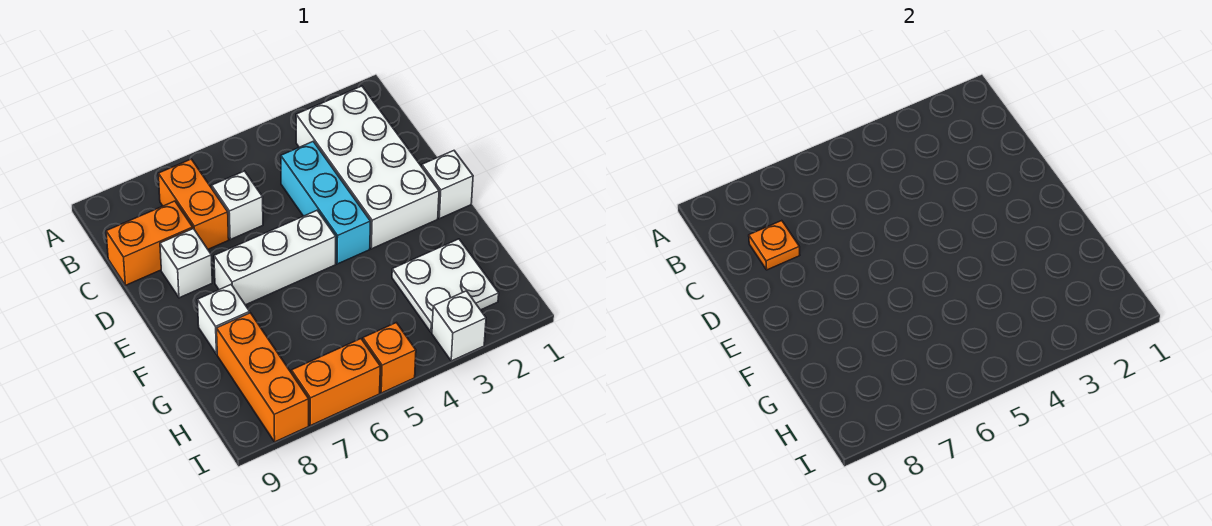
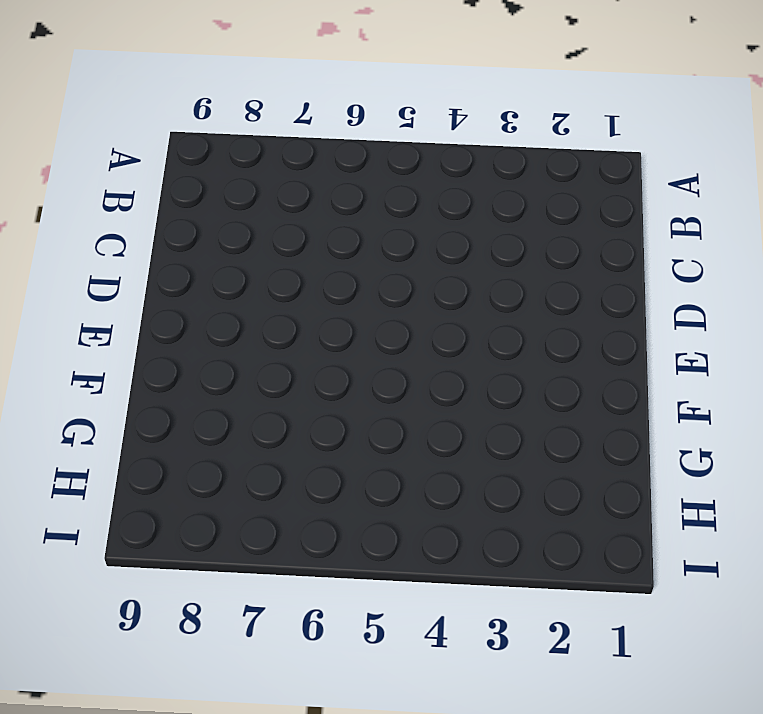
none -> white 2x4 brick [296,86,439,249]
none -> orange 1x2 brick [158,159,229,249]
none -> cyan 1x3 brick [281,142,371,264]

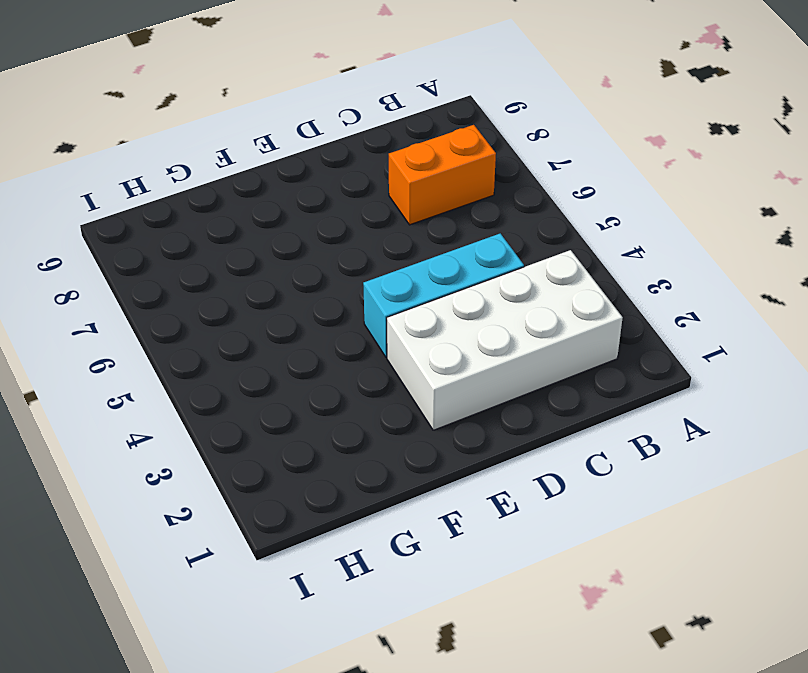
none -> white 1x1 brick [212,171,263,240]
none -> orange 1x2 brick [106,201,193,285]
none -> white 1x1 brick [160,229,212,298]

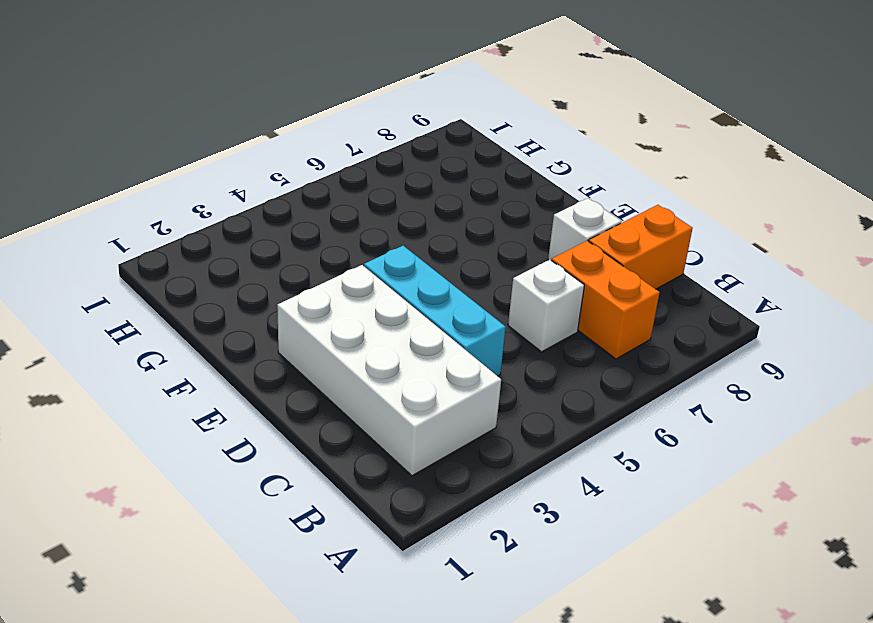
none -> white 1x1 brick [422,151,473,219]
none -> white 1x3 brick [214,211,336,305]
none -> white 1x1 brick [197,285,250,354]

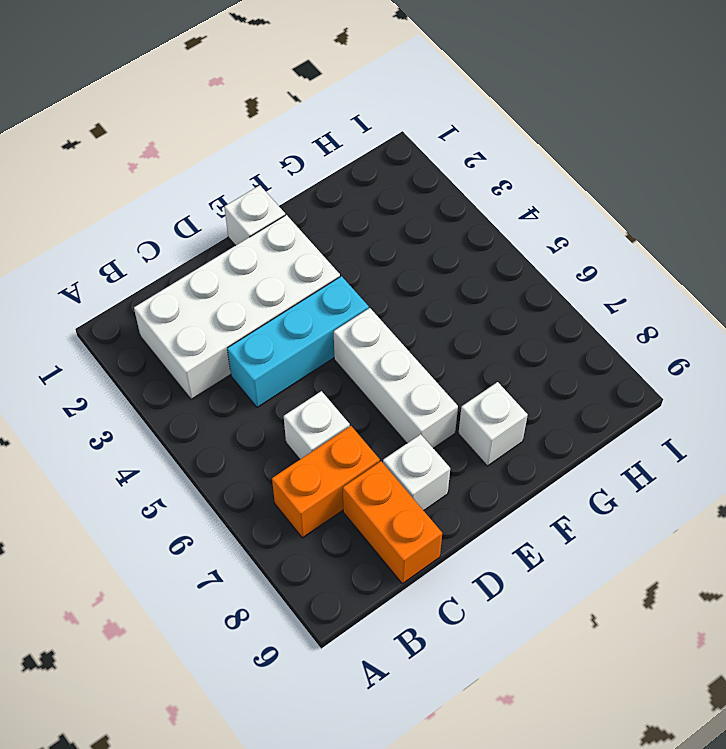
none -> white 2x2 plate [392,239,499,332]
none -> orange 1x3 brick [217,313,309,442]
none -> white 1x1 brick [432,291,486,361]

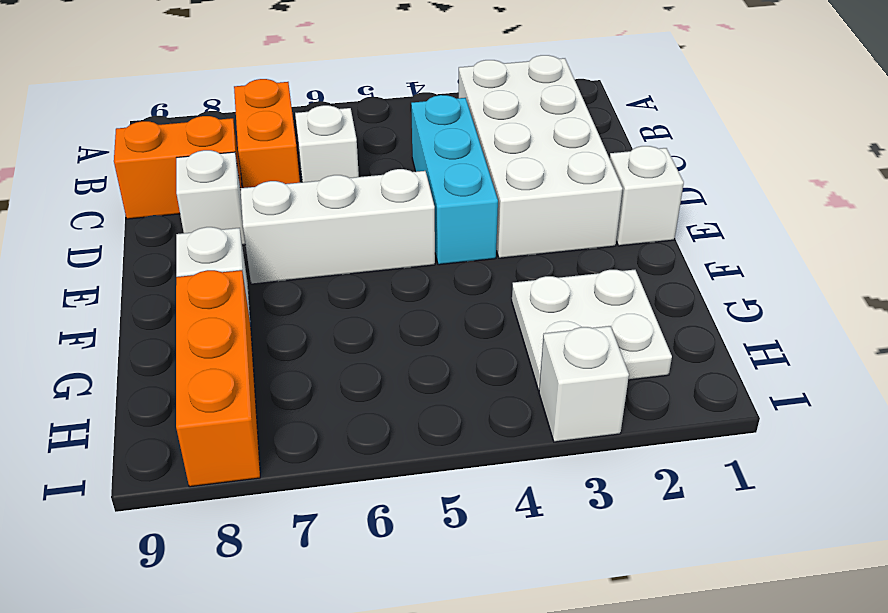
none -> orange 1x1 brick [363,323,416,393]
none -> orange 1x2 brick [291,339,380,426]
none -> orange 1x1 plate [749,221,800,270]

